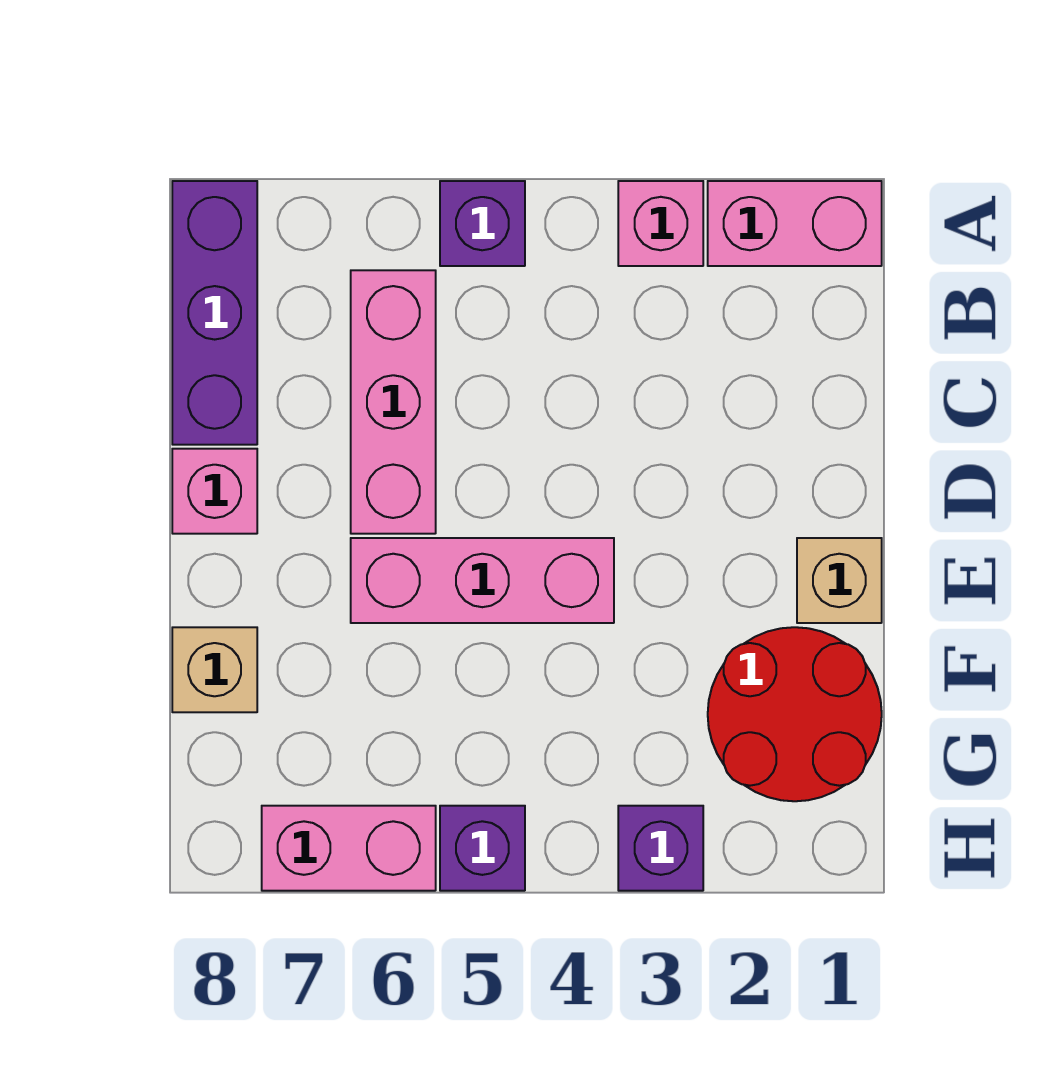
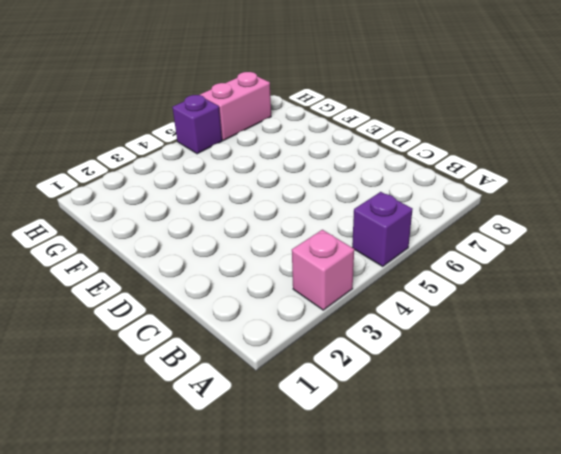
none -> pink 1x2 brick [708,181,882,266]
none -> purple 1x3 brick [172,181,257,445]
none -> pink 1x3 brick [351,270,436,534]

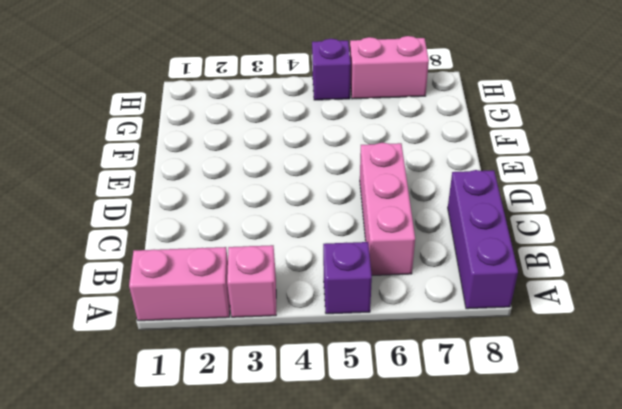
none -> pink 1x1 brick [172,449,257,534]
none -> tan 1x1 brick [797,538,882,623]
none -> pink 1x3 brick [351,538,614,623]

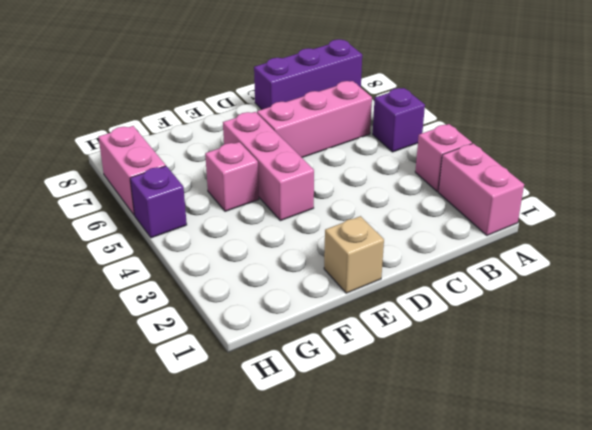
pink 1x1 brick [205,142,259,211] -> pink 1x1 brick moved to [172,449,257,534]
none -> red 2x2 round brick [708,627,882,801]
none -> tan 1x1 brick [172,627,257,712]
none -> purple 1x1 brick [618,806,703,891]

